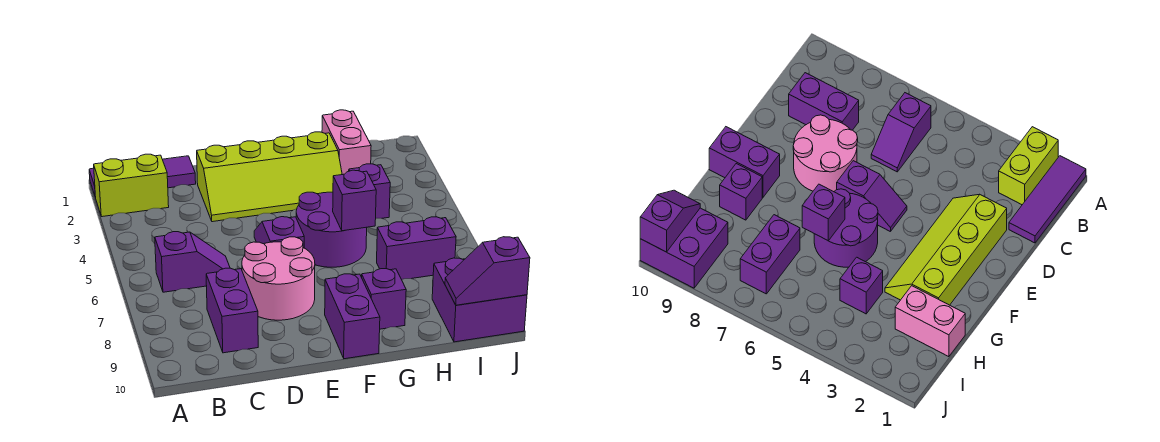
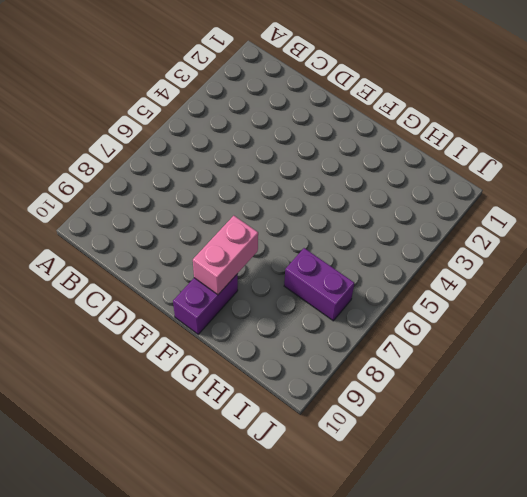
pink 1x2 brick [193,216,258,295] -> pink 1x2 brick moved to [322,110,371,175]
none -> purple 1x3 tile [89,156,196,195]
none -> lime 1x2 brick [94,154,169,217]
none -> purple 1x2 slope [155,232,230,292]

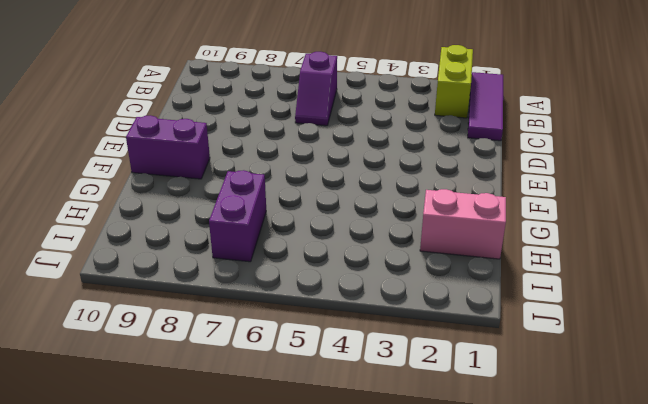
none -> purple 1x2 brick [206,268,258,353]
none -> lime 2x4 slope [197,132,342,222]
none -> pink 2x2 round brick [242,237,315,320]

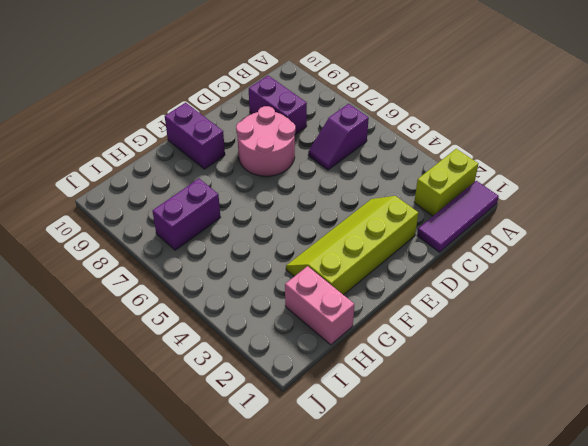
none -> purple 1x2 slope [254,217,304,248]
none -> purple 2x2 round brick [296,192,367,267]
none -> purple 1x1 brick [362,269,406,329]

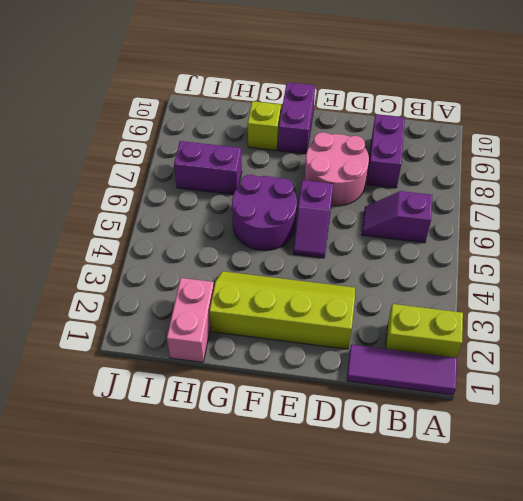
lime 1x1 brick [248,101,281,150] -> purple 1x1 brick [362,269,406,329]
none -> purple 1x1 brick [349,164,390,218]
none -> purple 2x2 brick [432,258,527,342]
none -> purple 1x1 brick [333,170,376,231]

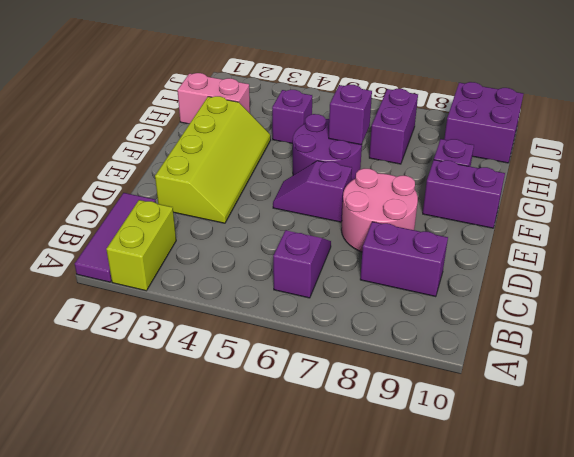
none -> purple 1x2 slope [445,237,530,305]

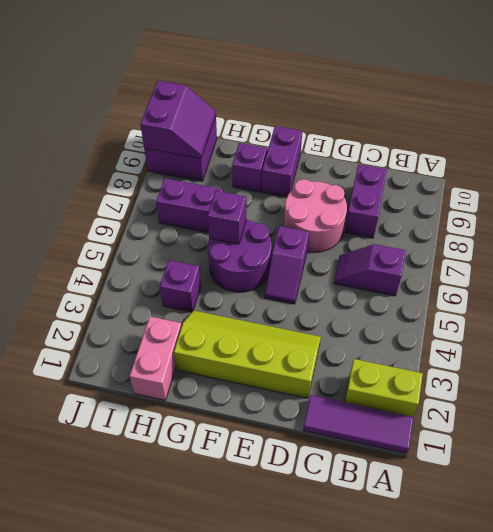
purple 2x2 slope [140,81,216,159] -> purple 1x2 slope [445,237,530,305]

